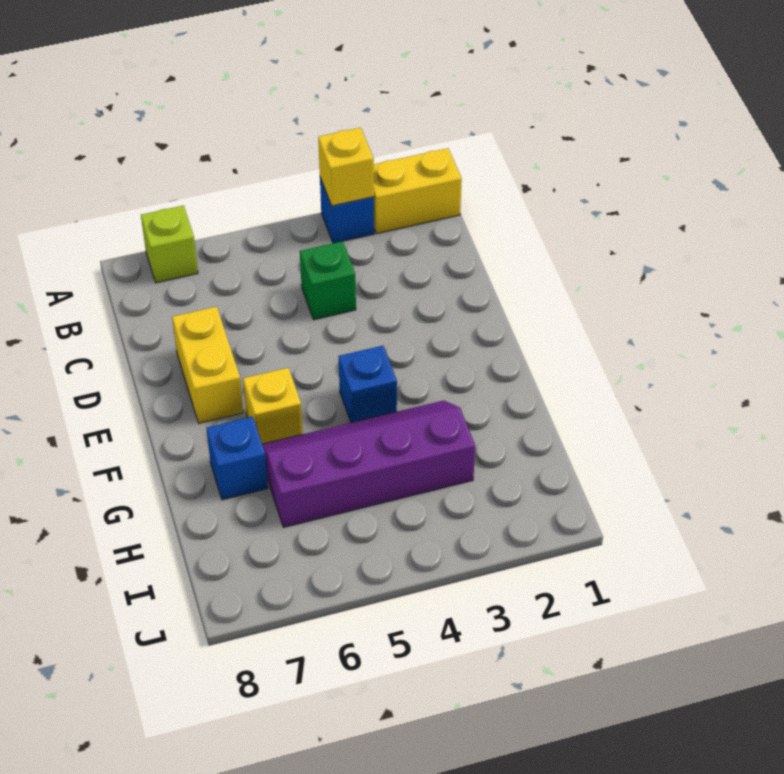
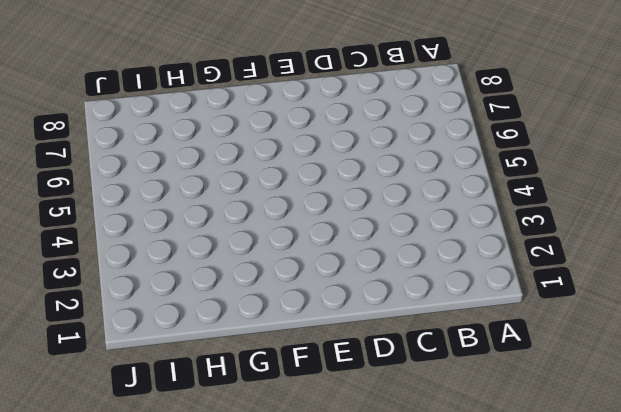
none -> yellow 1x2 brick [374,148,462,234]
none -> blue 1x1 brick [320,178,374,243]

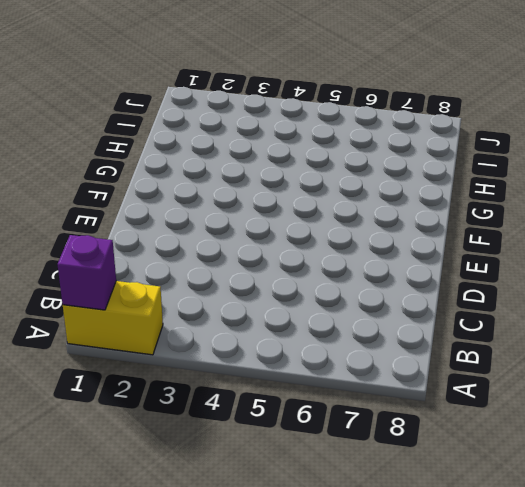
purple 1x1 brick [57,235,116,310] -> none
none -> blue 1x1 brick [320,178,374,243]
none -> lime 1x1 brick [141,205,198,283]

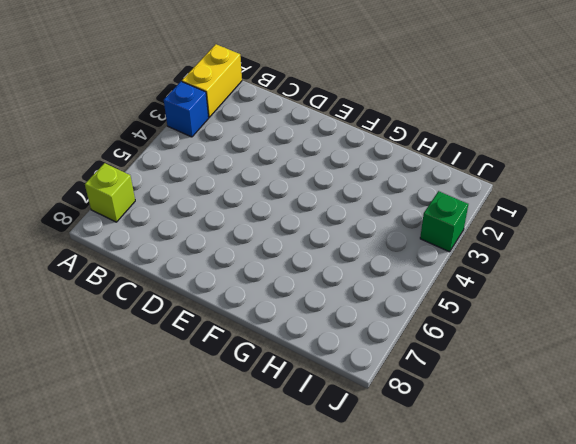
green 1x1 brick [420,191,468,252] -> green 1x1 brick moved to [300,241,356,320]
none -> yellow 1x2 brick [172,307,243,423]
none -> blue 1x1 brick [338,346,397,423]

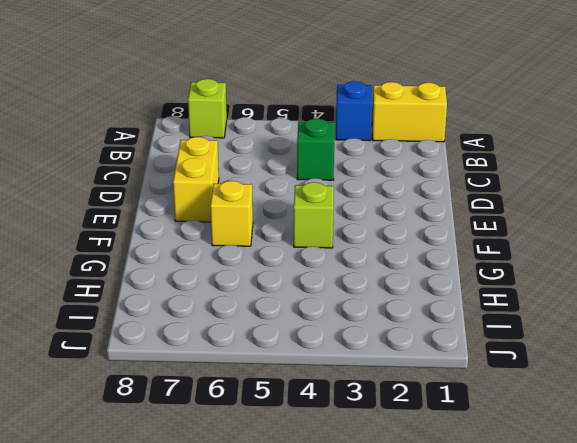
lime 1x1 brick [294,182,334,248] -> blue 1x1 brick [338,346,397,423]
none -> purple 2x4 slope [262,400,475,527]
none -> blue 1x1 brick [206,417,268,500]

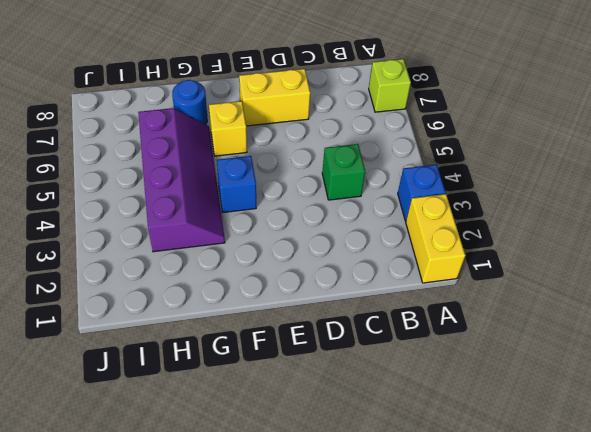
blue 1x1 round brick [172,80,207,125] -> blue 1x1 brick [206,417,268,500]
none -> yellow 1x1 brick [318,128,374,206]

